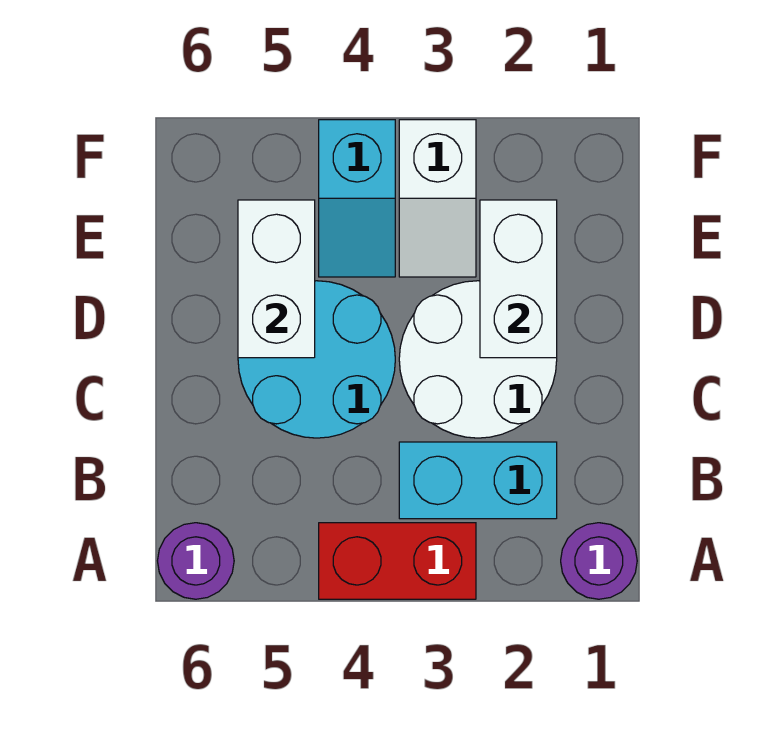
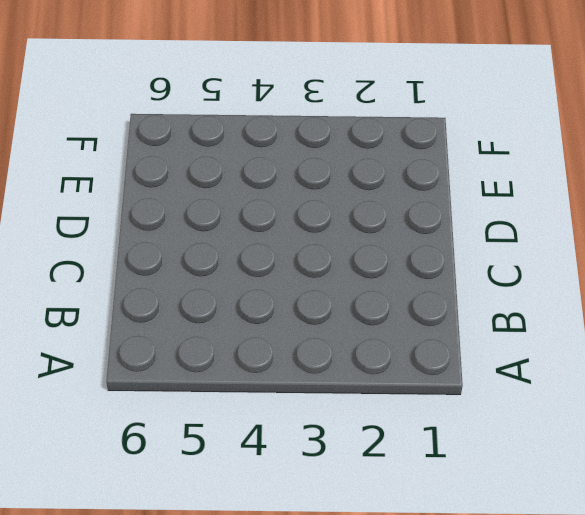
none -> purple 1x1 round brick [561,523,637,599]
none -> red 1x2 brick [319,523,476,599]

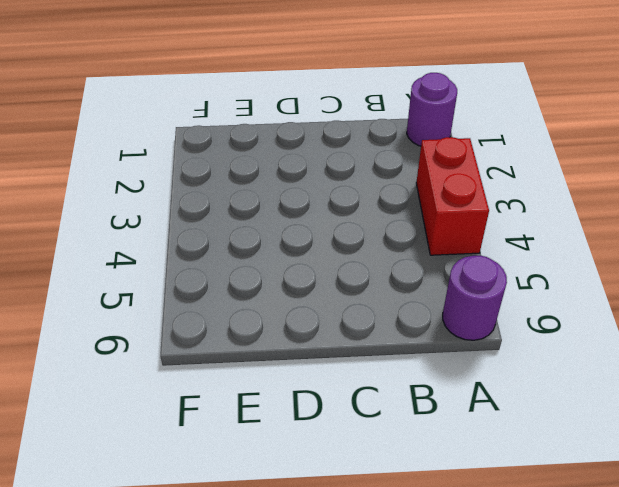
none -> cyan 1x2 brick [399,442,557,519]
none -> white 2x2 round brick [399,281,557,438]

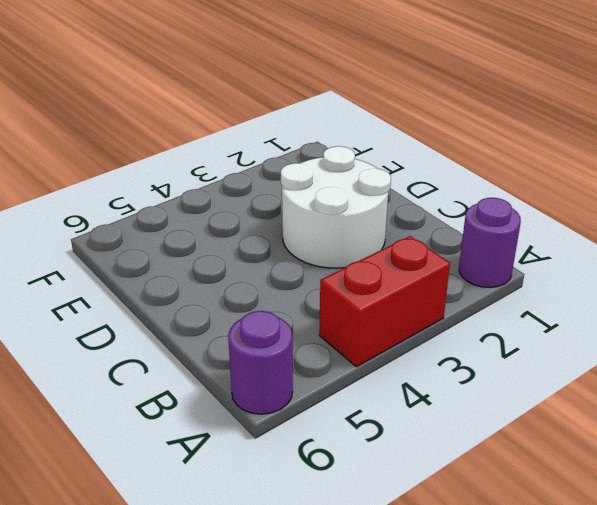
none -> cyan 1x2 brick [399,442,557,519]
none -> cyan 2x2 round brick [238,281,395,438]

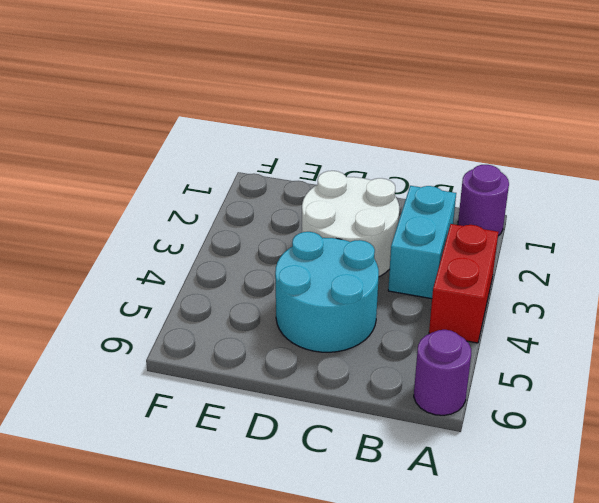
none -> white 1x2 slope [399,120,476,277]
none -> cyan 1x2 slope [319,120,395,277]

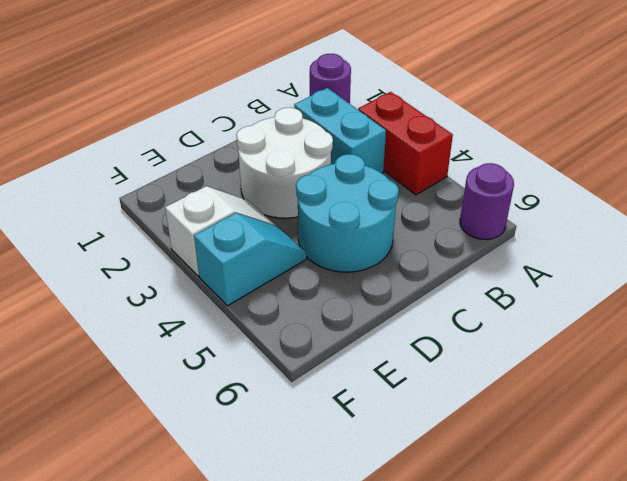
none -> white 1x2 brick [480,200,557,358]
none -> white 1x2 brick [238,200,315,358]

